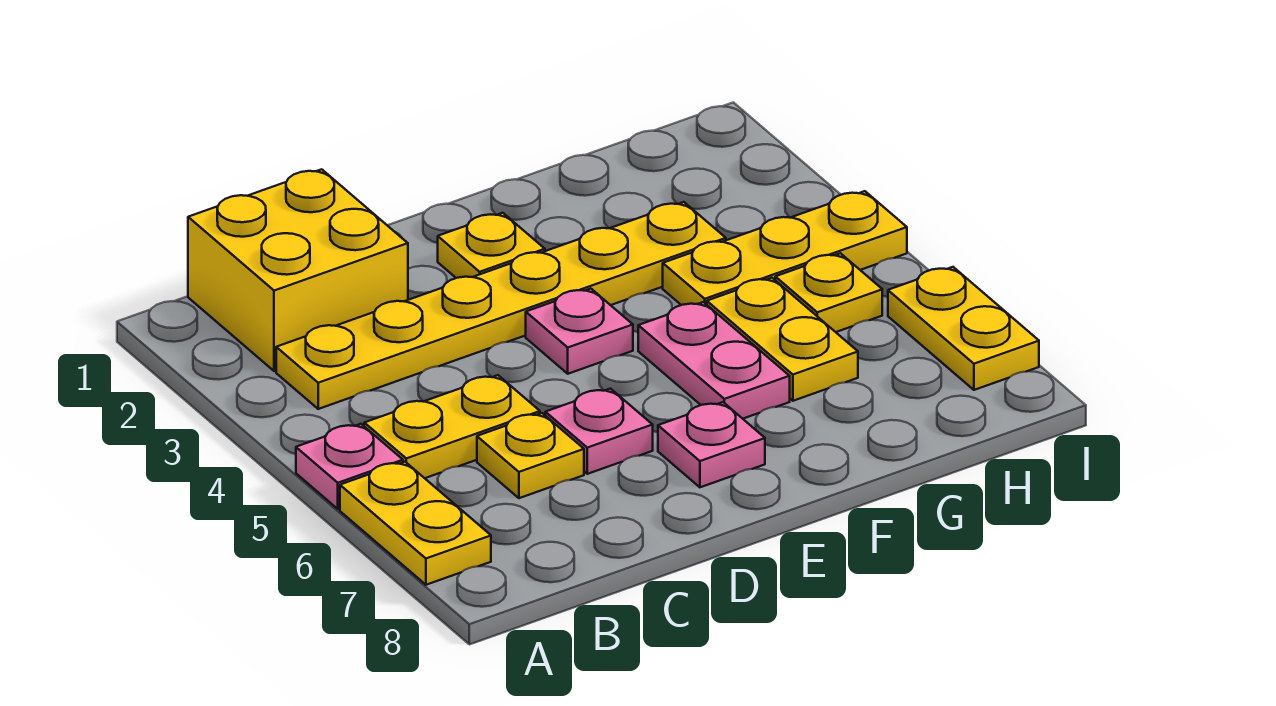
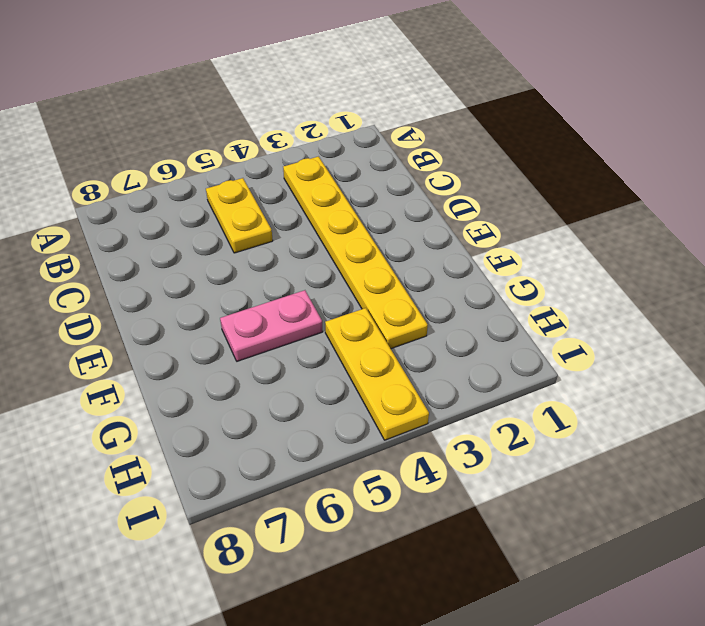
none -> pink 1x1 plate [296,424,403,509]
none -> yellow 1x2 plate [340,462,491,585]
none -> yellow 2x2 brick [188,169,408,371]

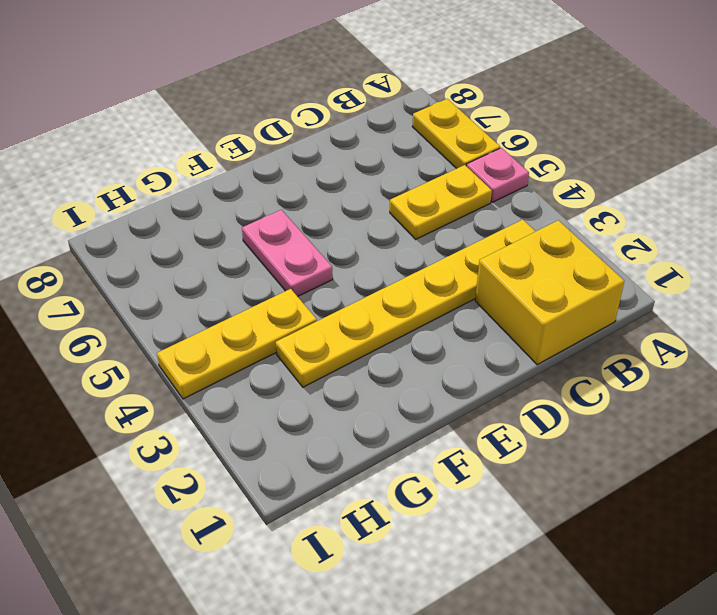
none -> yellow 1x1 plate [477,413,584,498]
none -> pink 1x1 plate [545,389,653,474]
none -> yellow 1x1 plate [438,213,545,278]

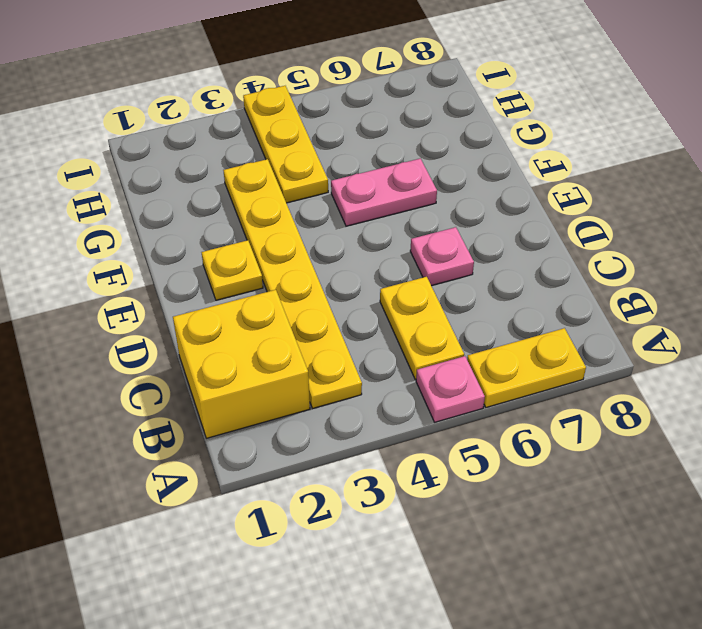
none -> yellow 1x1 plate [477,413,584,498]
none -> pink 1x1 plate [526,289,633,374]
none -> pink 1x1 plate [658,402,765,487]

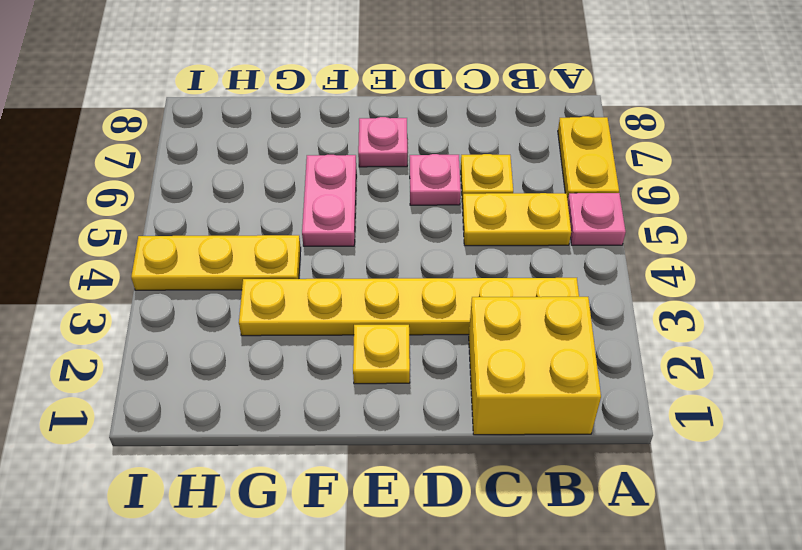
none -> pink 1x1 plate [526,289,633,374]
none -> yellow 1x2 plate [707,278,858,401]
none -> yellow 1x1 plate [775,253,882,332]

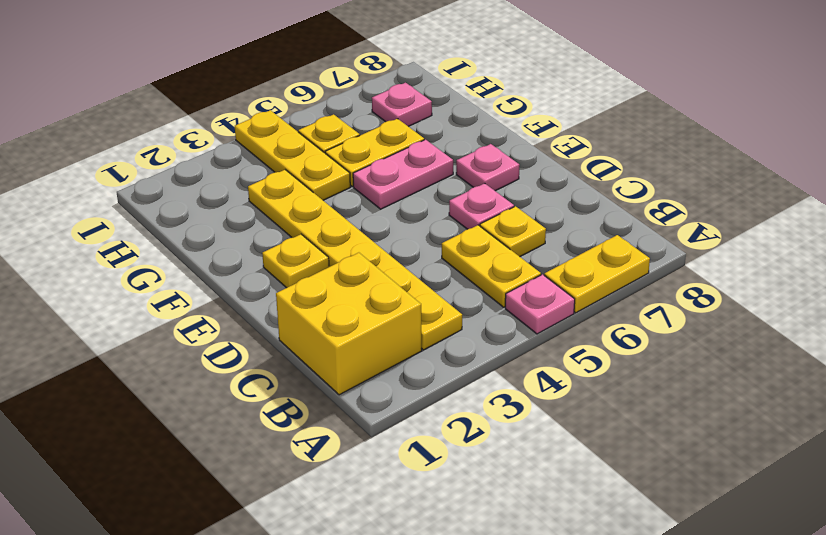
pink 1x1 plate [372,83,432,126] -> pink 1x1 plate moved to [526,289,633,374]
none -> yellow 1x2 plate [888,267,1039,390]

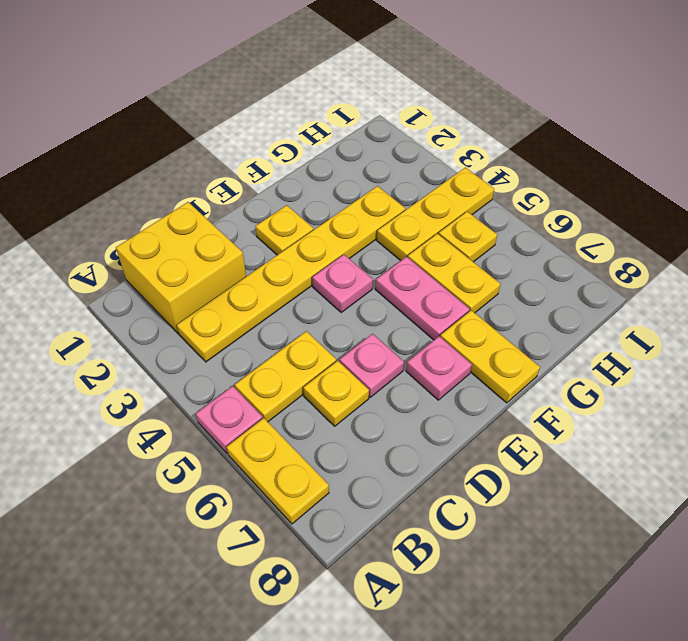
yellow 1x2 plate [440,310,540,403] -> yellow 1x2 plate moved to [888,267,1039,390]

